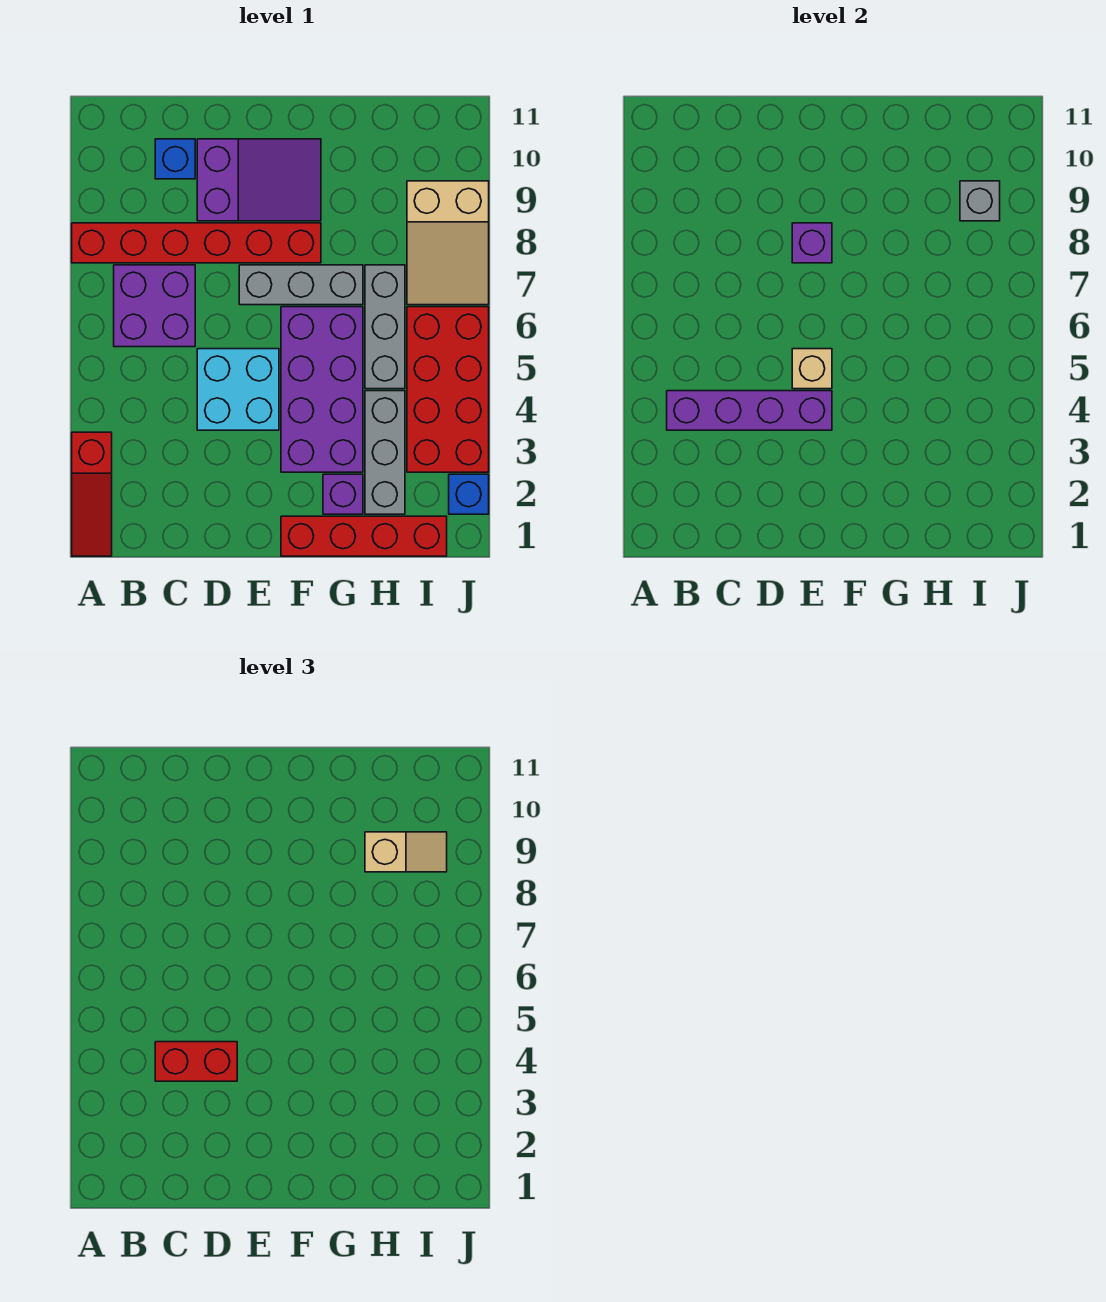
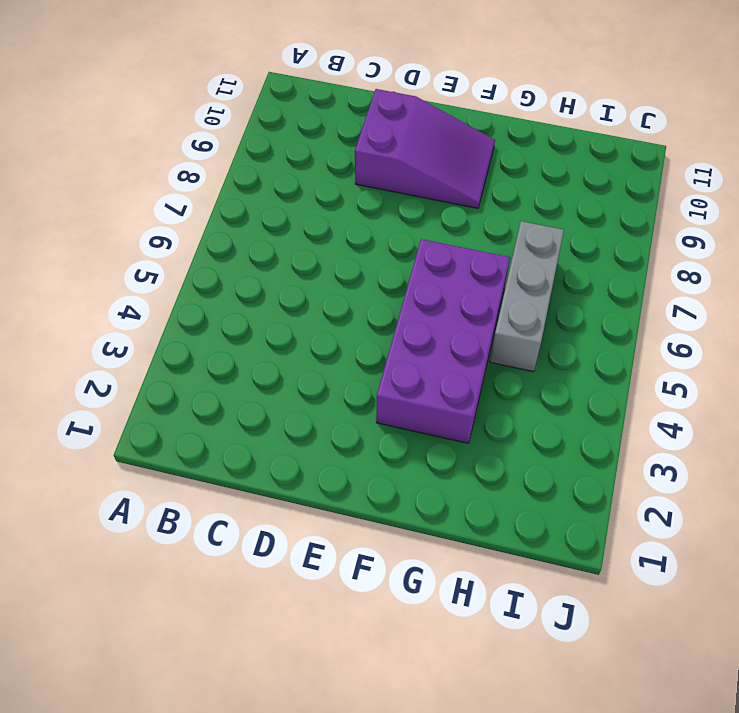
none -> red 1x3 slope [72,432,112,556]
none -> red 1x6 brick [72,223,321,263]
none -> purple 2x2 brick [114,265,195,347]

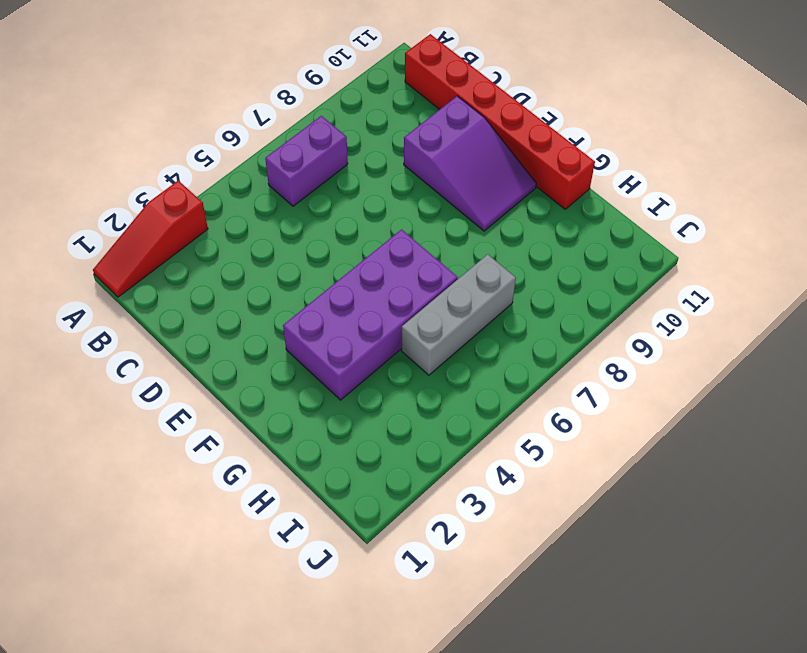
purple 1x2 brick [265,116,348,206] -> purple 2x2 brick [114,265,195,347]
red 1x6 brick [405,34,595,209] -> red 1x6 brick moved to [72,223,321,263]
none -> blue 1x1 brick [155,139,195,179]
none -> cyan 2x2 brick [197,349,279,430]
none -> grey 1x3 brick [239,265,363,305]

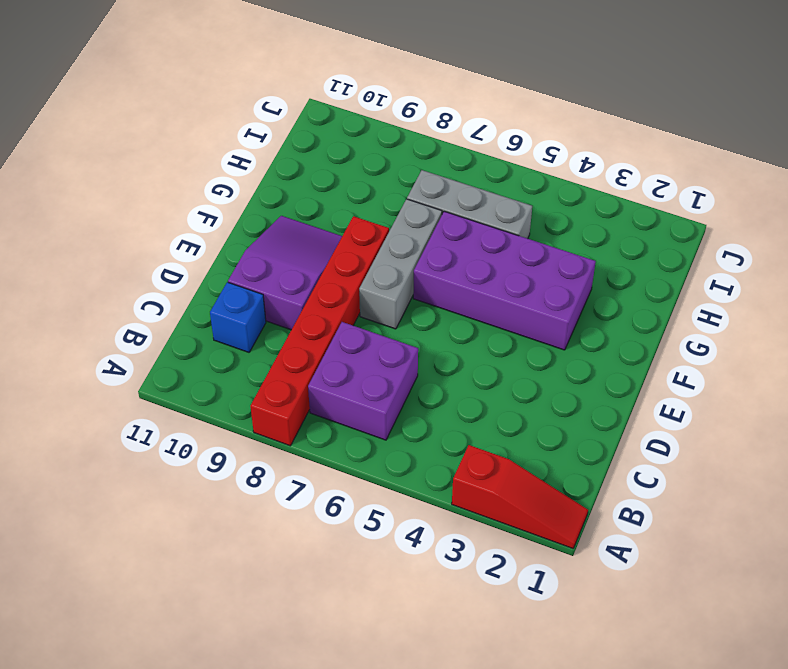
none -> cyan 2x2 brick [197,349,279,430]
none -> red 1x4 brick [281,516,447,556]
none -> purple 1x1 brick [323,474,363,514]

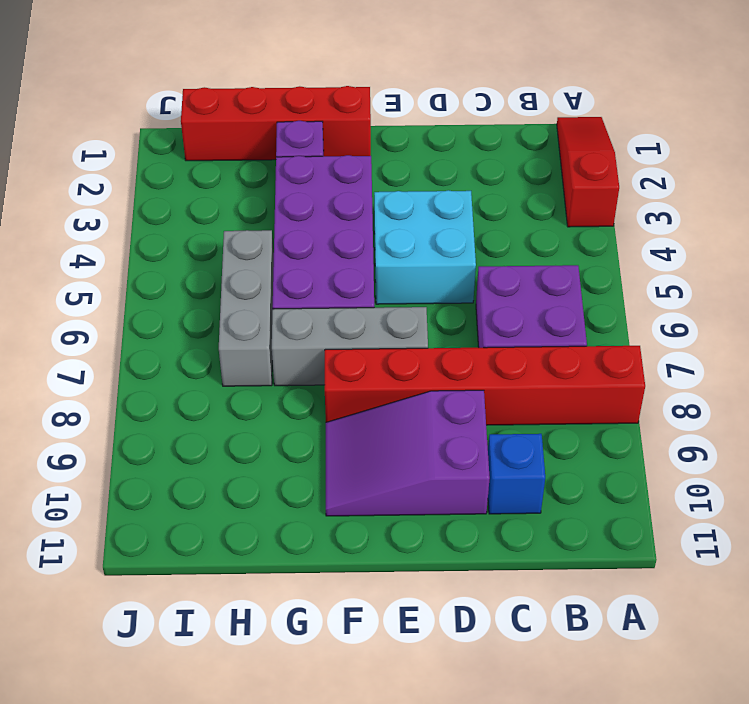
none -> grey 1x3 brick [365,391,405,514]
none -> red 2x4 brick [407,307,489,472]
none -> tan 2x3 slope [407,181,489,305]

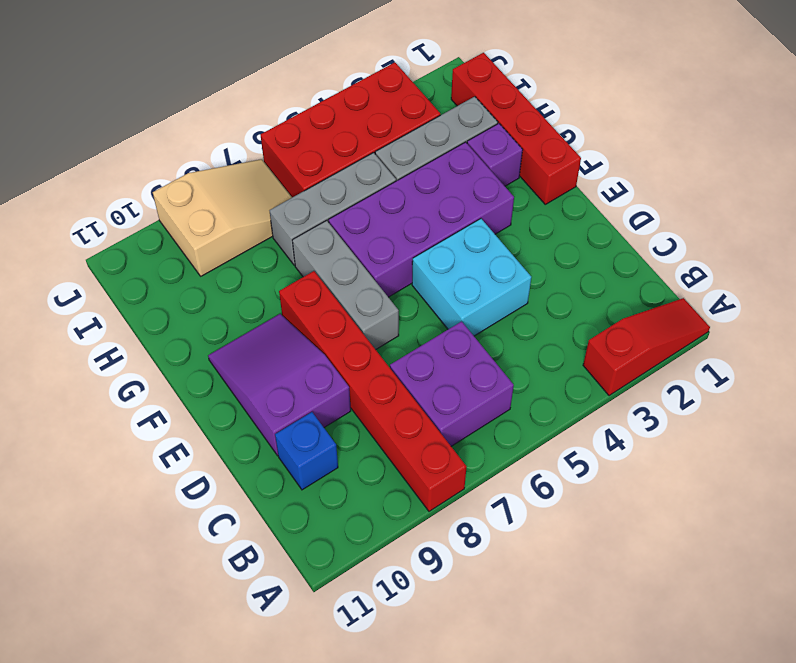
none -> blue 1x1 brick [449,474,489,514]
none -> purple 1x4 brick [667,391,832,430]
none -> tan 1x1 brick [792,349,832,389]

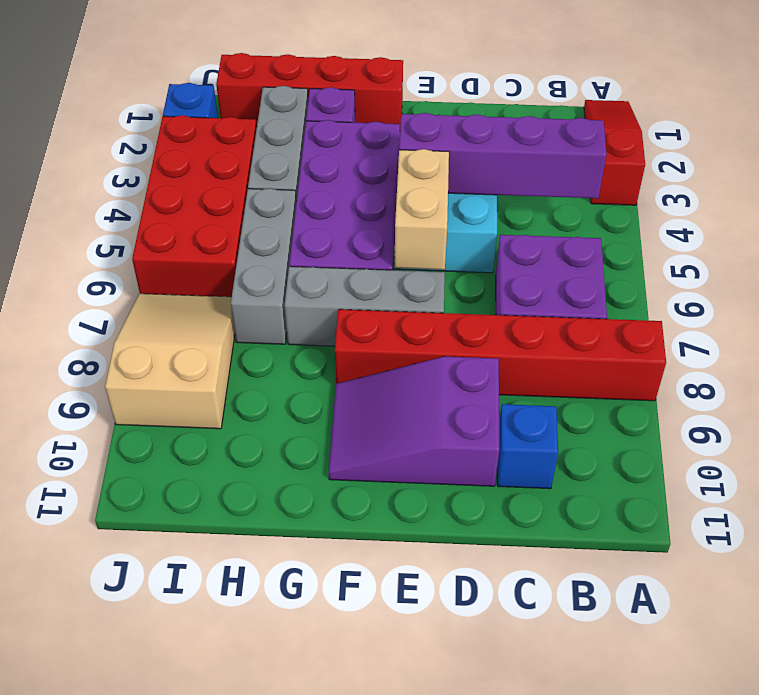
tan 1x2 brick [395,149,449,270] -> tan 1x1 brick [792,349,832,389]
none -> purple 1x1 brick [792,223,832,263]
none -> grey 1x1 brick [960,181,1000,221]
none -> red 1x2 brick [155,1042,237,1081]

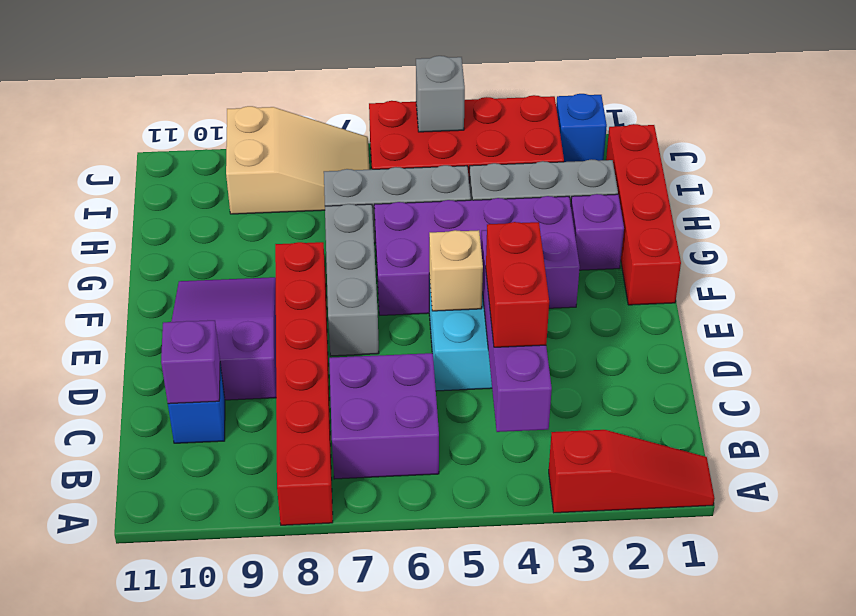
purple 1x1 brick [161,320,220,404] -> purple 1x1 brick moved to [792,223,832,263]
grey 1x1 brick [416,56,465,132] -> grey 1x1 brick moved to [960,181,1000,221]
none -> tan 1x2 slope [365,832,447,872]

